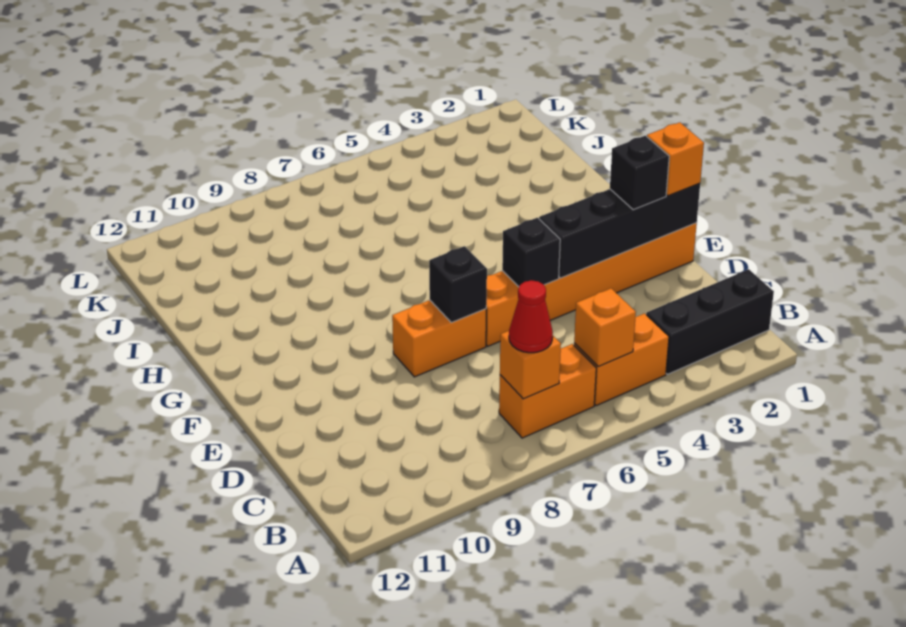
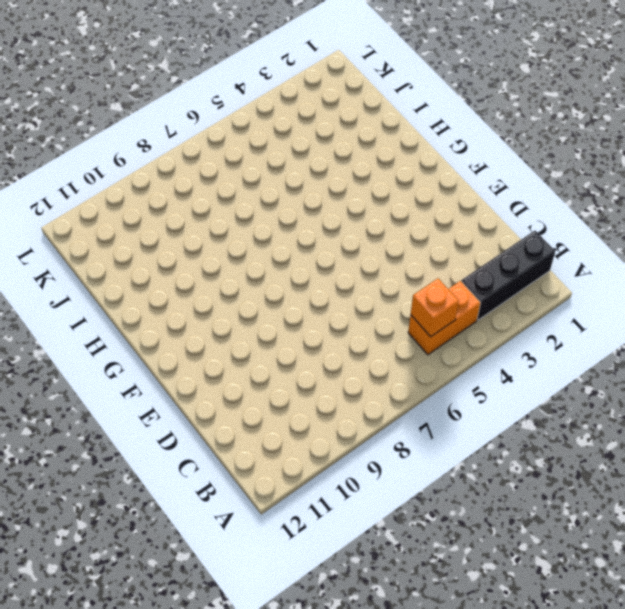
none -> orange 1x2 brick [499,344,596,438]
none -> orange 1x6 brick [486,223,697,346]
none -> orange 1x2 brick [392,300,486,377]

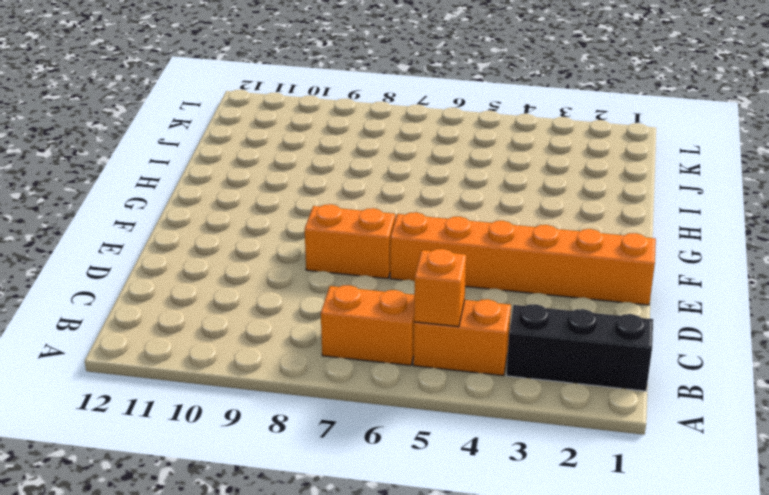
none -> orange 1x1 brick [500,331,561,399]
none -> black 1x4 brick [539,183,700,278]
none -> black 1x1 brick [502,218,560,287]

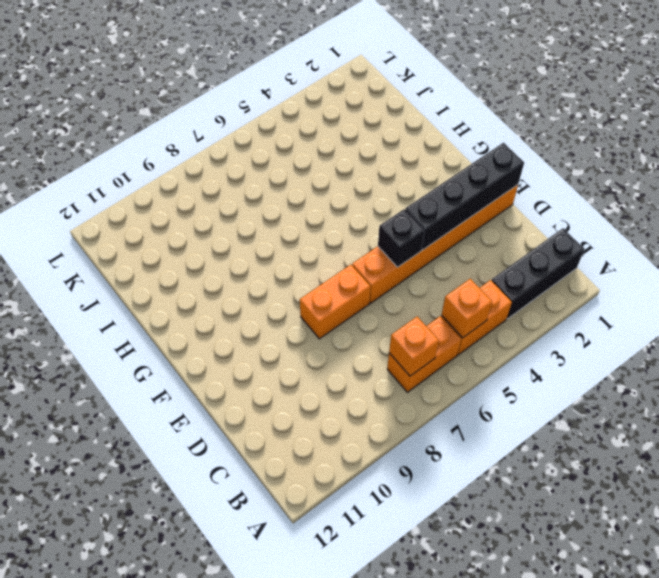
none -> black 1x1 brick [429,246,487,322]
none -> red 1x1 cone [509,280,553,353]
none -> orange 1x1 brick [647,122,704,196]

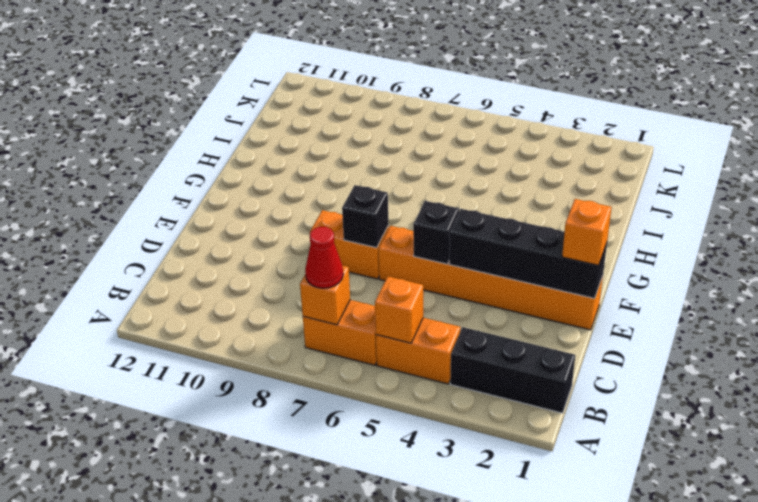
none -> black 1x1 brick [610,136,669,210]

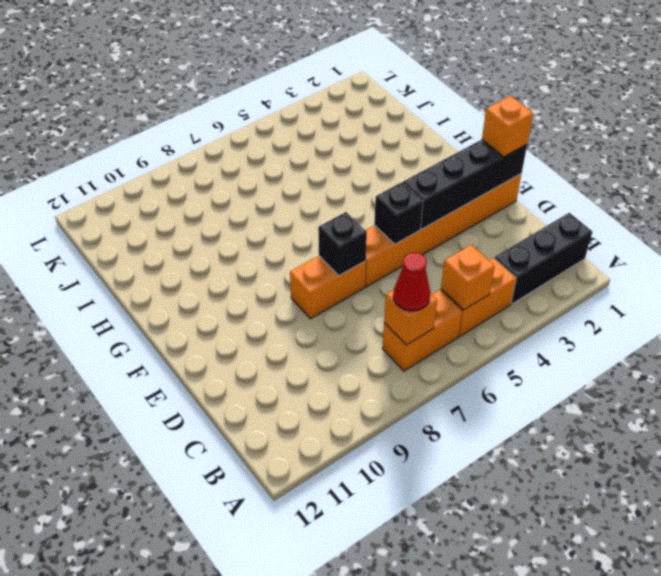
none -> black 1x1 brick [610,136,669,210]

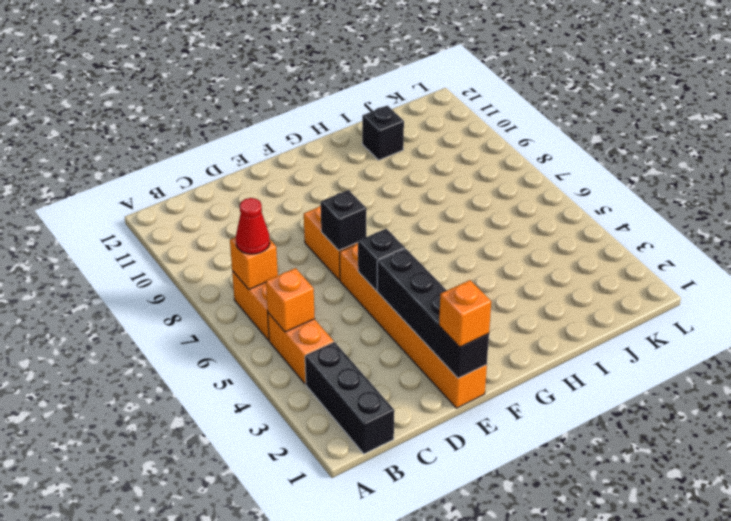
black 1x1 brick [362,105,404,160] -> black 1x1 brick moved to [610,136,669,210]

